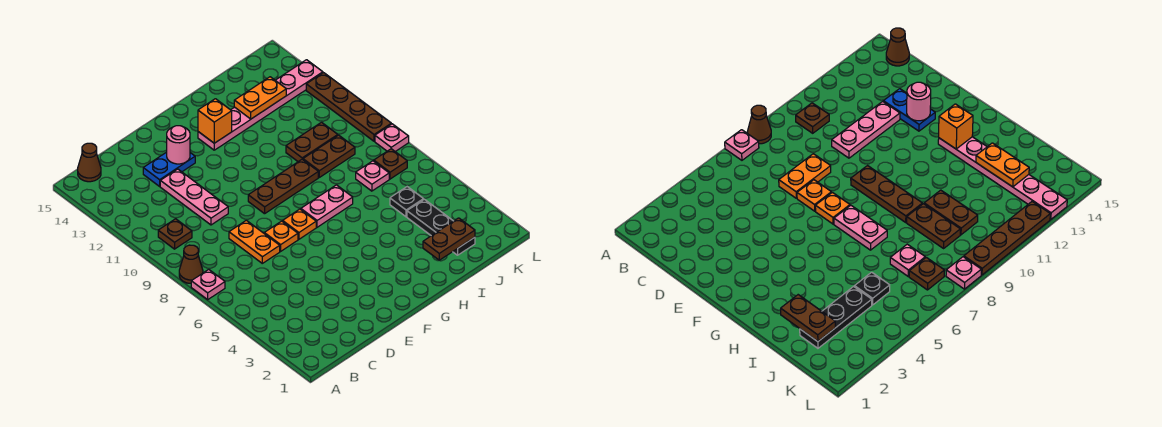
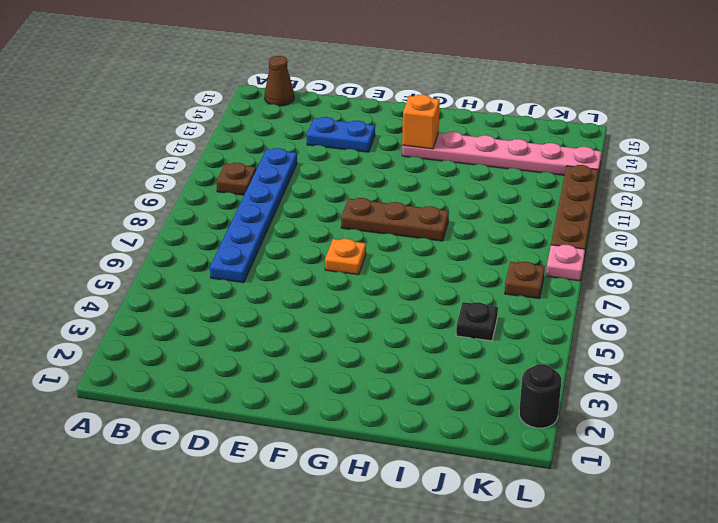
blue 1x6 plate [210,148,297,283] -> none
black 1x1 round brick [519,364,562,428] -> none
none -> pink 1x1 plate [191,269,225,299]
none -> brown 1x1 cone [179,245,203,283]
none -> orange 1x2 plate [229,220,280,263]

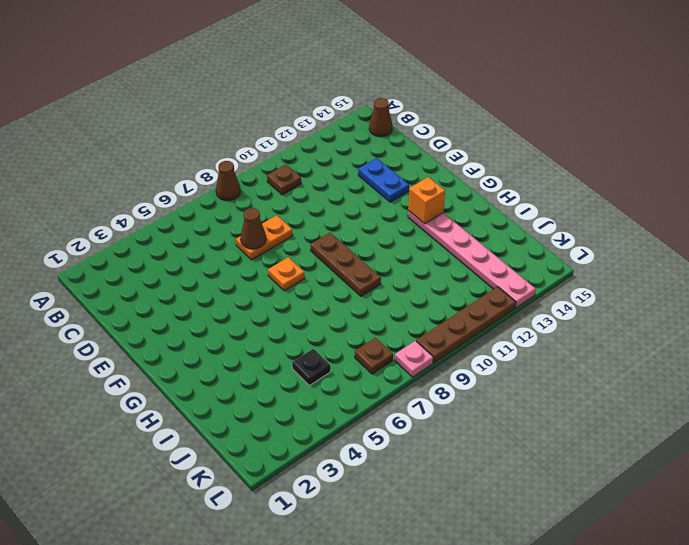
brown 1x1 cone [241,208,266,249] -> none
none -> pink 1x1 plate [191,269,225,299]
none -> pink 1x3 plate [160,169,228,225]
none -> orange 1x1 plate [264,221,298,251]

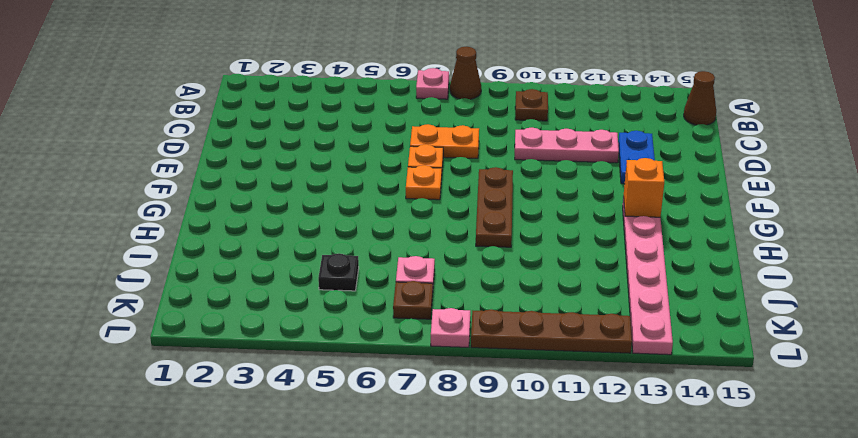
none -> pink 1x2 plate [301,185,353,227]
none -> brown 1x2 plate [303,135,355,177]
none -> brown 1x2 plate [286,122,338,162]

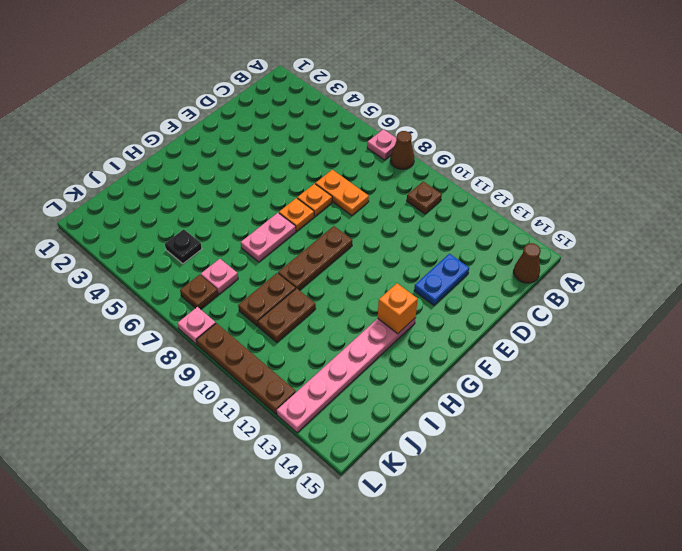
none -> pink 1x3 plate [160,169,228,225]
none -> black 1x3 plate [407,199,475,255]
none -> pink 1x1 round brick [167,126,190,164]

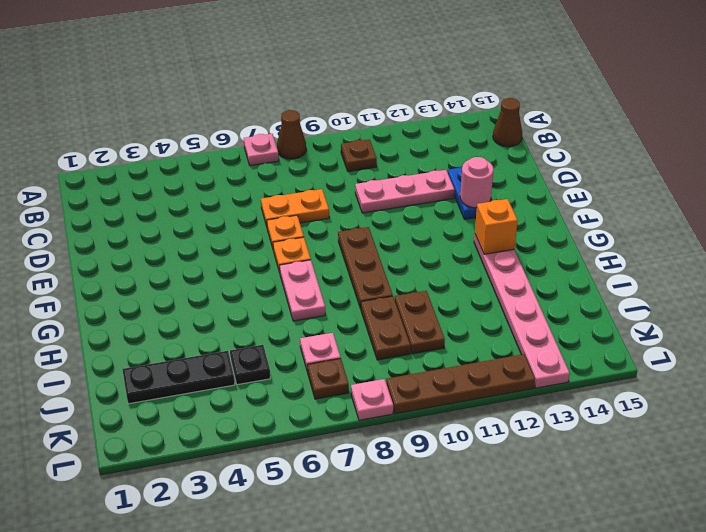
none -> brown 1x2 plate [423,218,475,260]
none -> orange 1x2 plate [234,77,286,119]

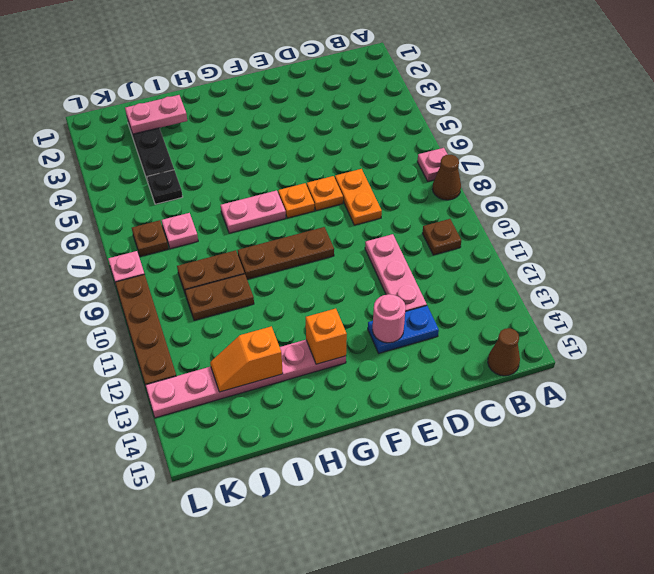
pink 1x2 plate [125,95,187,134] -> brown 1x2 plate [423,218,475,260]
orange 1x2 slope [210,326,283,392] -> orange 1x2 plate [234,77,286,119]

